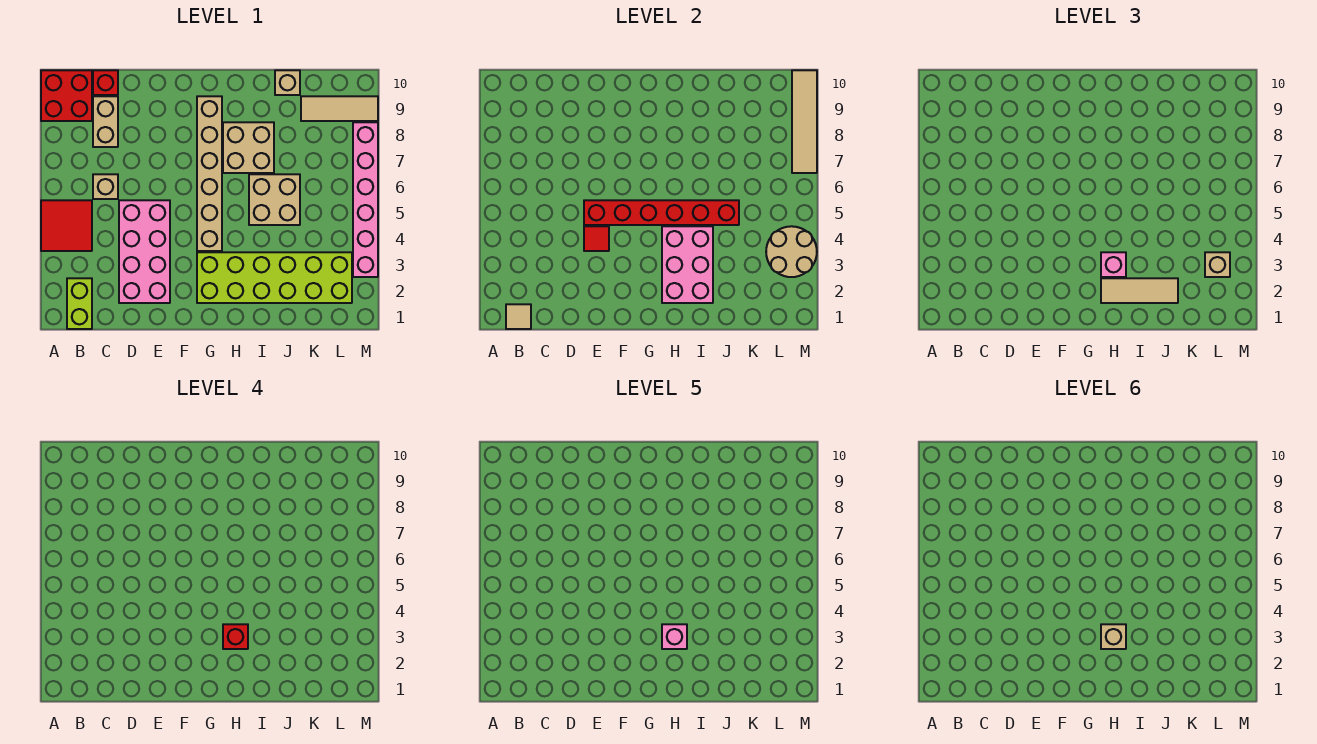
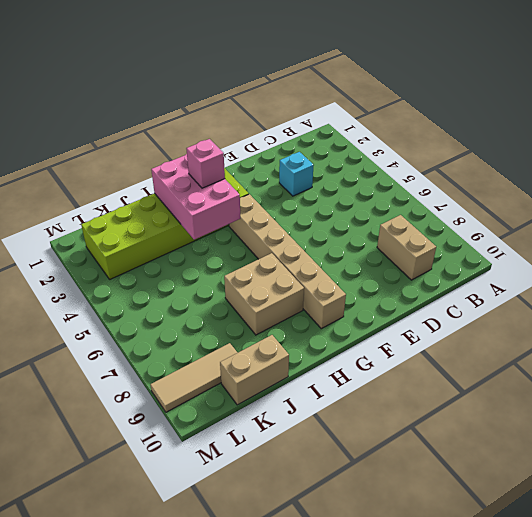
cyan 1x1 brick [279,152,314,196] -> pink 2x4 brick [119,200,170,303]
tan 1x2 brick [220,335,289,405] -> tan 1x1 brick [275,70,300,95]
none -> red 2x2 tile [41,200,92,251]
none -> red 2x2 brick [41,70,92,121]
none -> lime 1x2 brick [67,278,92,329]

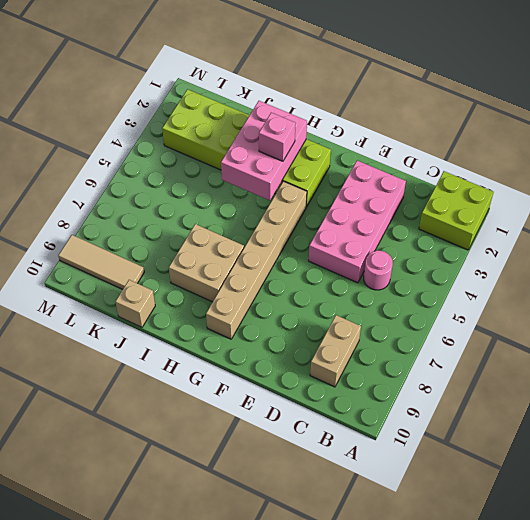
lime 2x2 brick [419,171,493,250] -> lime 1x2 brick [67,278,92,329]
pink 1x1 round brick [364,251,393,290] -> none
none -> red 2x2 tile [41,200,92,251]
none -> red 2x2 brick [41,70,92,121]
none -> tan 1x1 brick [93,174,118,199]

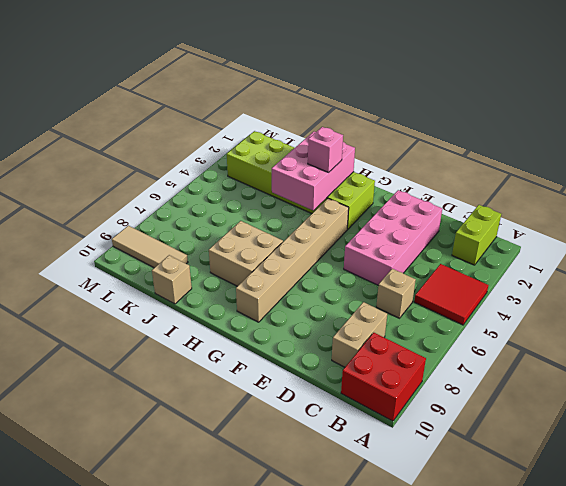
none -> red 1x1 brick [93,70,118,95]
none -> tan 2x2 brick [249,174,300,225]
none -> pink 1x6 brick [353,122,378,277]

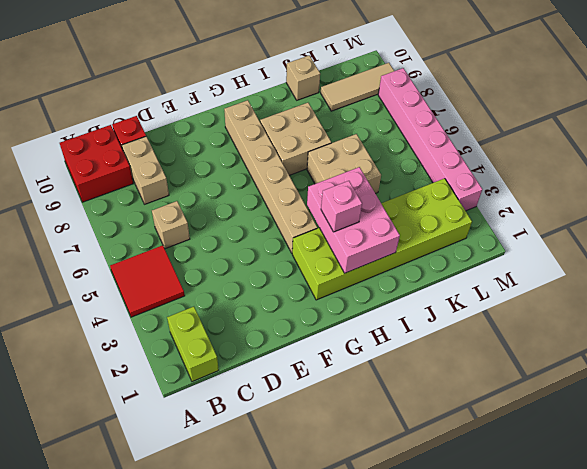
none -> pink 2x4 brick [119,200,170,303]
none -> tan 1x1 tile [506,304,531,329]
none -> red 1x1 tile [584,226,609,251]

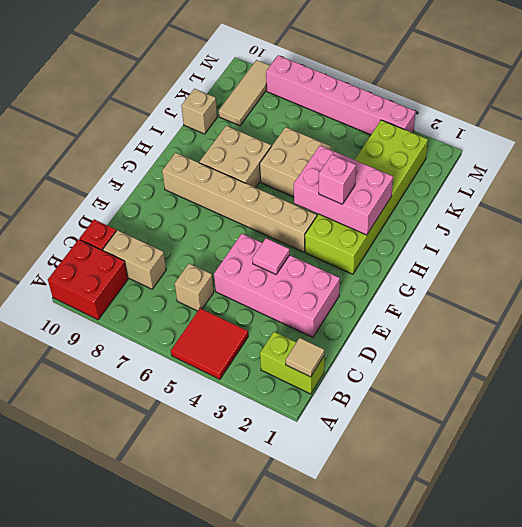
pink 1x1 tile [252,238,290,274] -> red 1x1 tile [584,226,609,251]
none -> red 1x6 brick [584,200,739,225]
none -> tan 2x2 round brick [766,226,817,277]
none -> tan 1x4 tile [792,70,817,173]

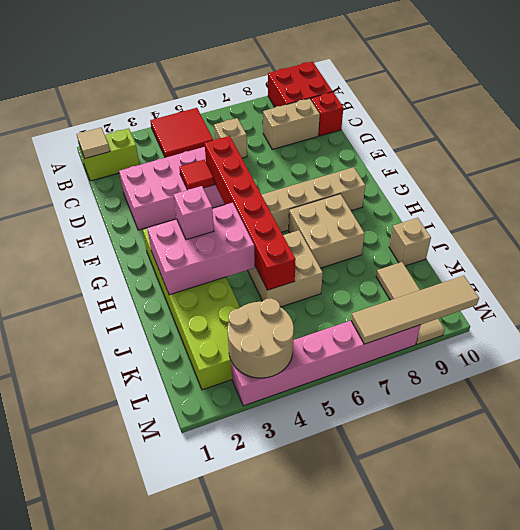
none -> tan 1x3 tile [1101,278,1178,303]
none -> tan 1x1 brick [1205,252,1230,277]
none -> red 1x1 brick [223,624,248,649]

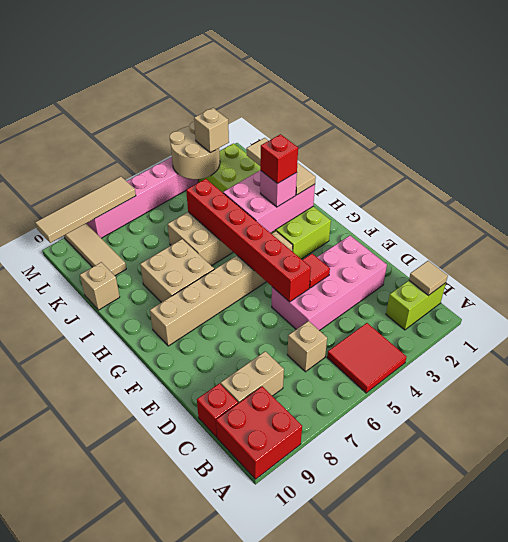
none -> pink 1x1 brick [662,624,687,649]
none -> tan 1x1 brick [1101,624,1126,649]

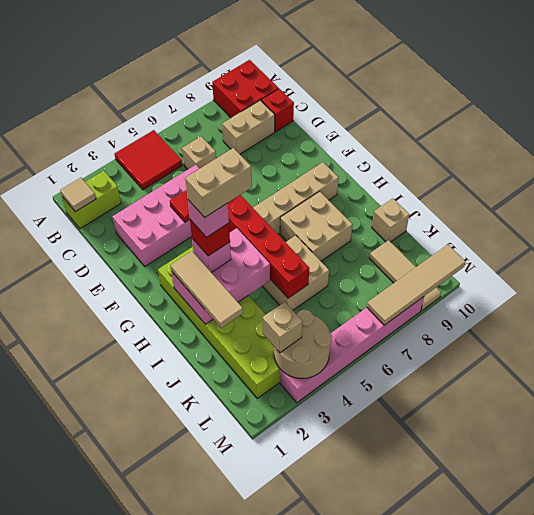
tan 1x2 brick [185,148,252,217] -> tan 1x1 brick [1101,624,1126,649]

